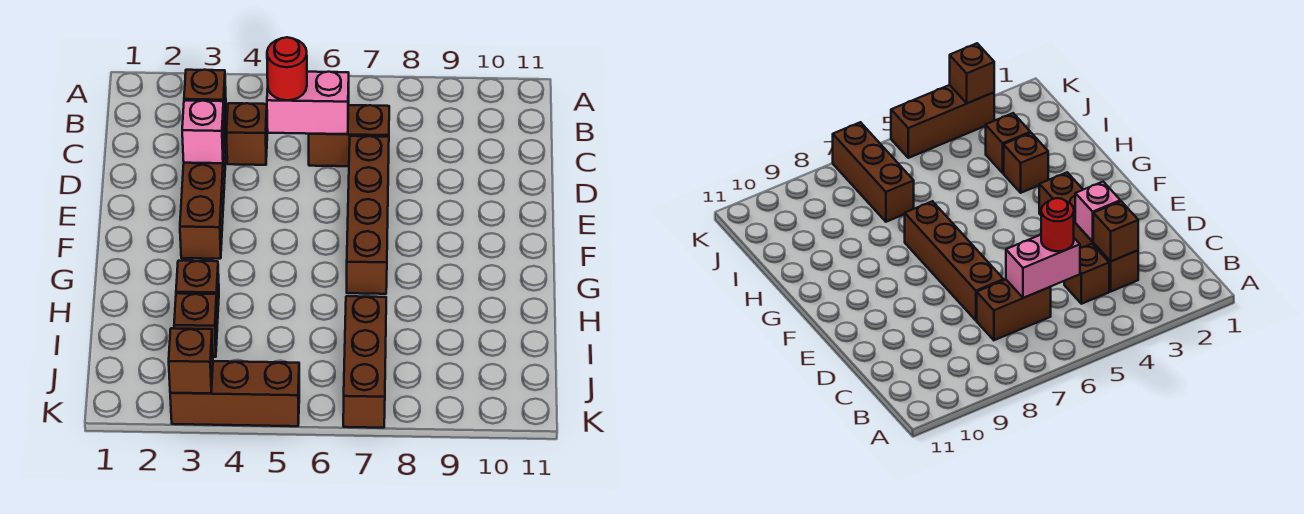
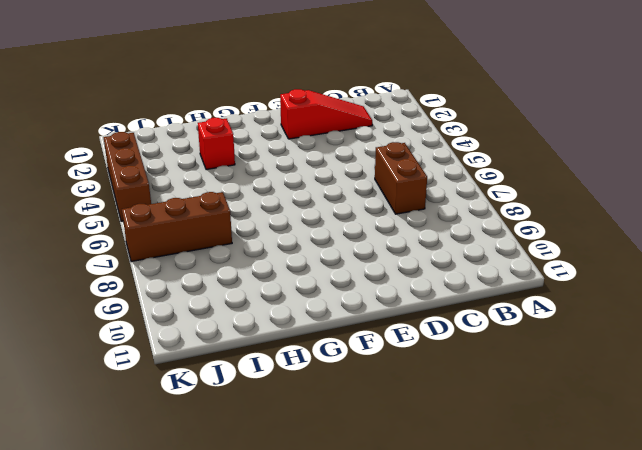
red 1x3 slope [280,89,372,139] -> none
red 1x1 brick [198,118,235,170] -> brown 1x1 brick [176,261,219,324]
none -> brown 1x4 brick [180,112,227,259]
none -> brown 1x1 brick [227,103,267,165]
none -> brown 1x4 brick [347,136,389,294]

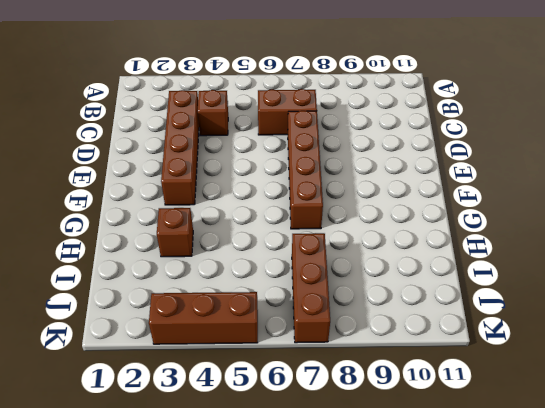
none -> brown 1x1 brick [174,293,217,357]
none -> brown 1x1 brick [184,70,226,132]
none -> pink 1x2 brick [267,72,349,134]

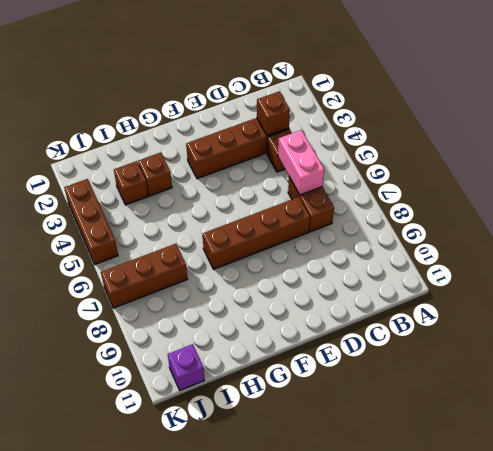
purple 1x1 brick [168,344,204,390] -> none
none -> pink 1x1 brick [182,101,224,163]
none -> brown 1x1 brick [169,328,213,393]
none -> red 1x1 round brick [267,37,307,100]

